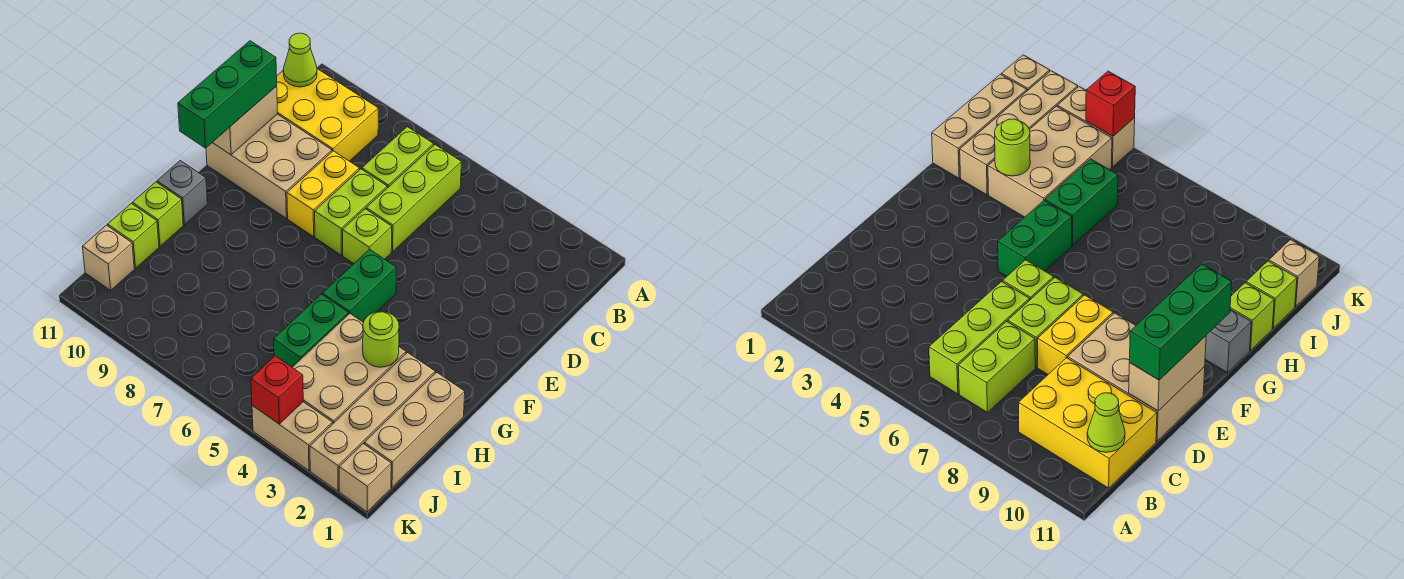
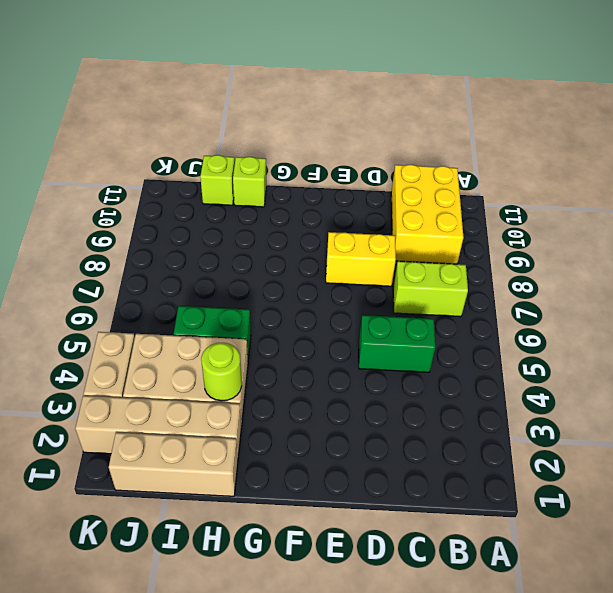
green 1x2 brick [359,315,435,372] -> green 1x2 brick moved to [323,249,396,322]
none -> lime 1x3 brick [366,145,461,252]
none -> lime 1x2 brick [315,169,387,255]
none -> tan 2x3 brick [206,114,332,218]

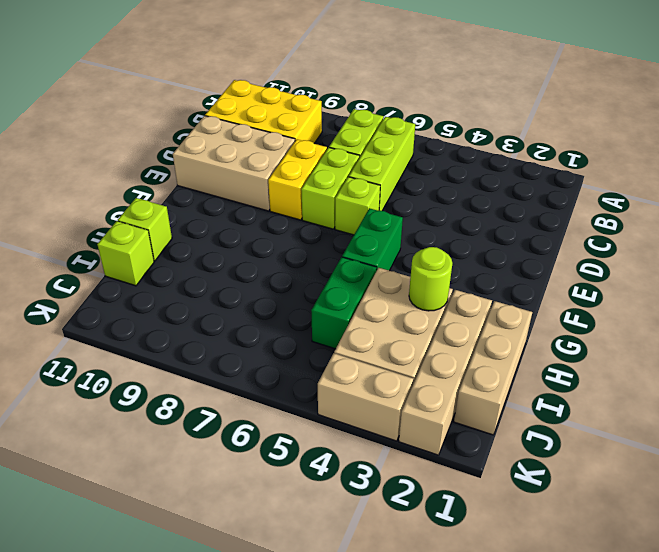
none -> grey 1x1 brick [157,161,207,225]
none -> tan 1x1 brick [82,225,134,290]
none -> tan 1x1 brick [339,444,391,512]

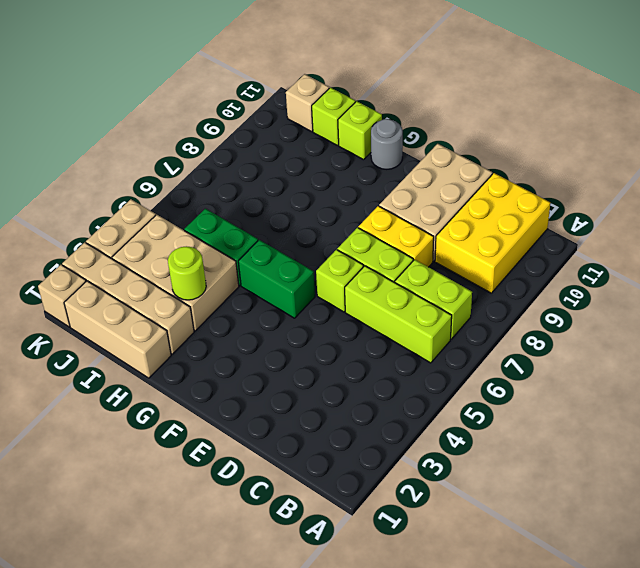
grey 1x1 round brick [371,119,403,169] -> grey 1x1 brick [157,161,207,225]
none -> lime 1x1 cone [283,33,317,87]
none -> tan 1x2 brick [212,86,278,155]
none -> red 1x1 brick [251,356,303,424]

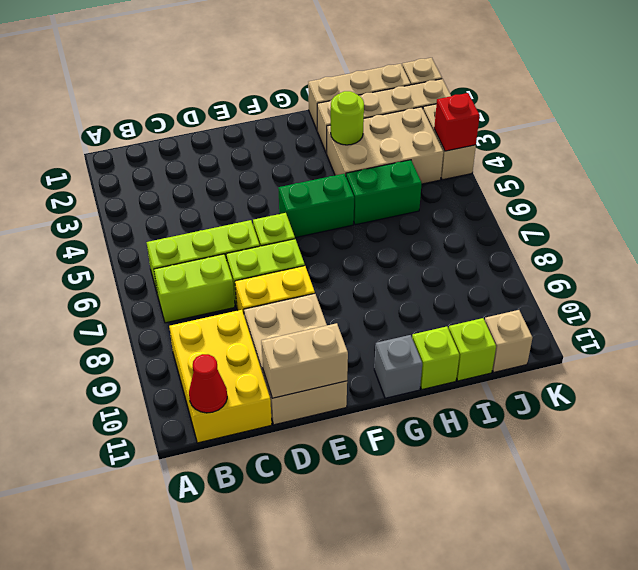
red 1x1 cone [189,354,227,413] -> lime 1x1 cone [283,33,317,87]
none -> green 1x3 brick [178,41,277,148]

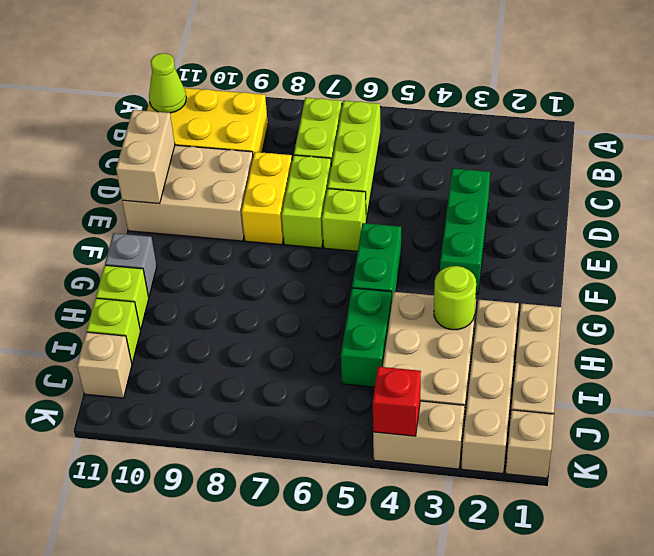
green 1x3 brick [440,168,490,294] -> green 1x3 brick moved to [178,41,277,148]

